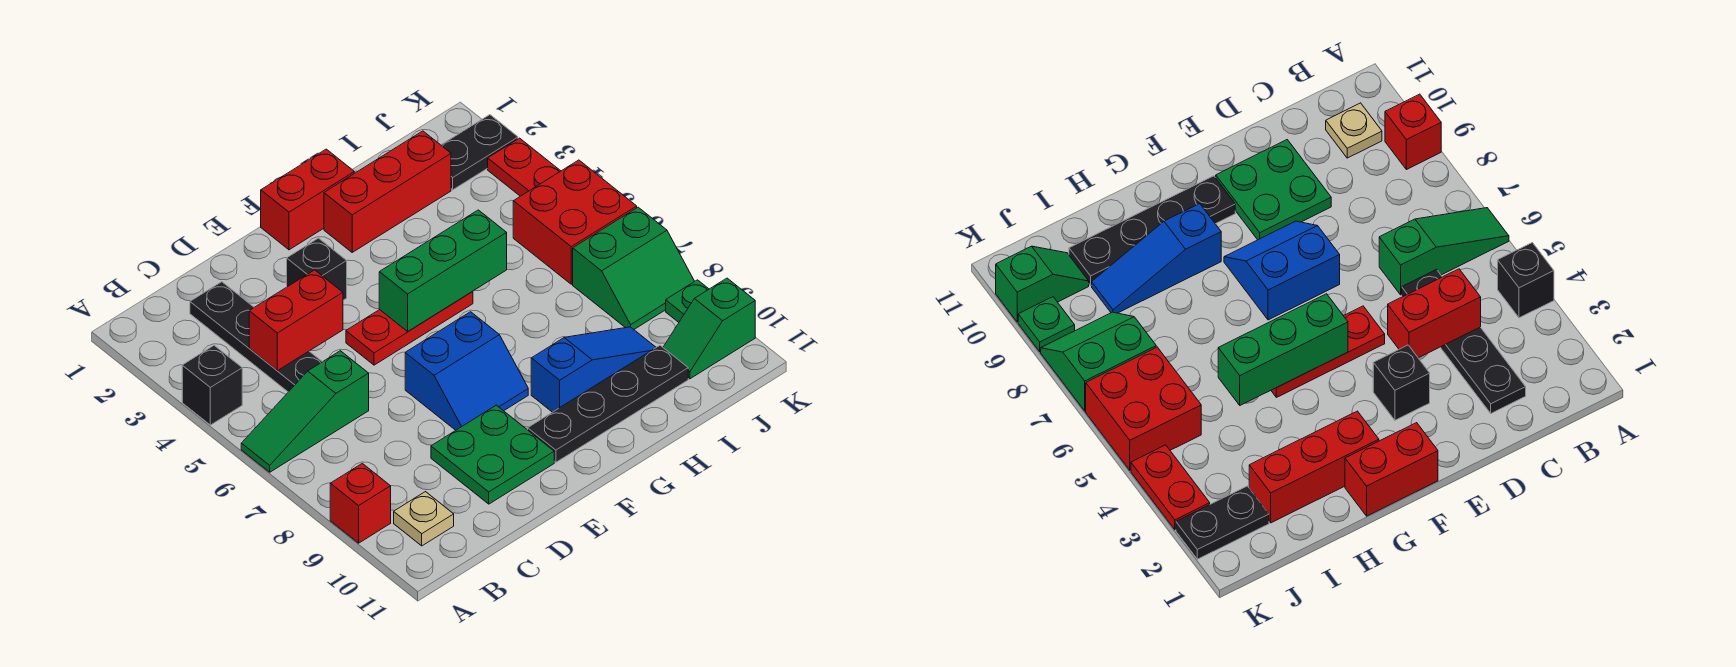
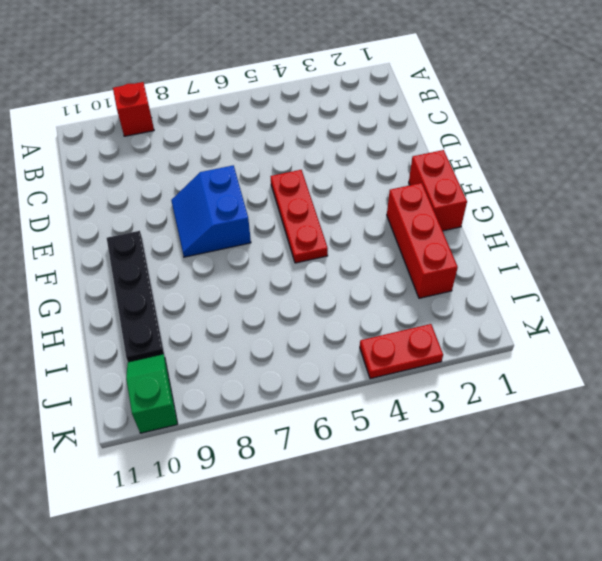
none -> black 1x1 brick [182,346,242,425]
none -> green 1x3 slope [241,351,369,472]
none -> tan 1x1 plate [394,492,454,546]

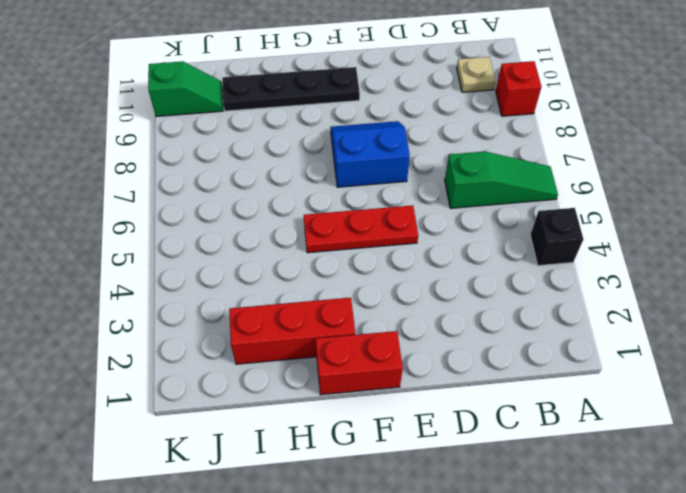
none -> black 1x4 plate [190,282,322,392]
none -> green 2x2 plate [431,405,554,504]
none -> black 1x1 brick [287,238,347,300]

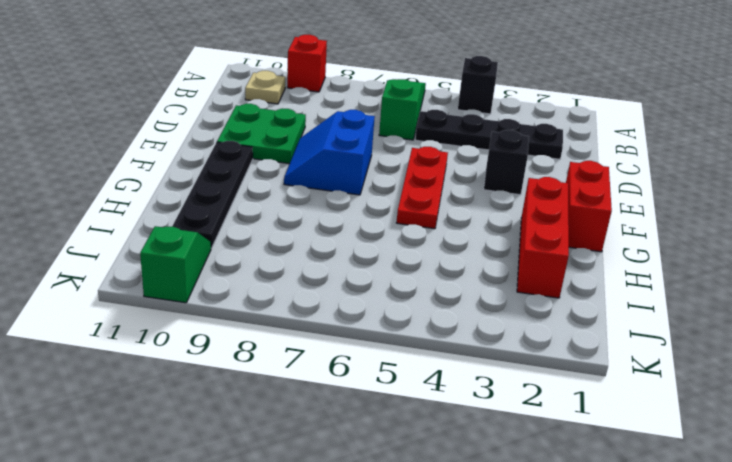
none -> blue 1x3 slope [531,327,656,412]
none -> black 1x2 plate [441,115,518,190]
none -> red 2x2 brick [513,160,637,284]

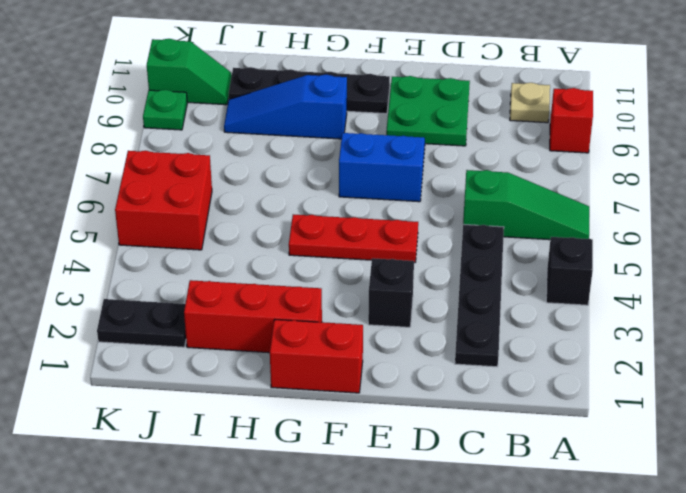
none -> green 2x2 slope [573,207,695,329]
none -> red 1x2 plate [488,138,560,196]
none -> red 1x2 brick [249,270,343,371]

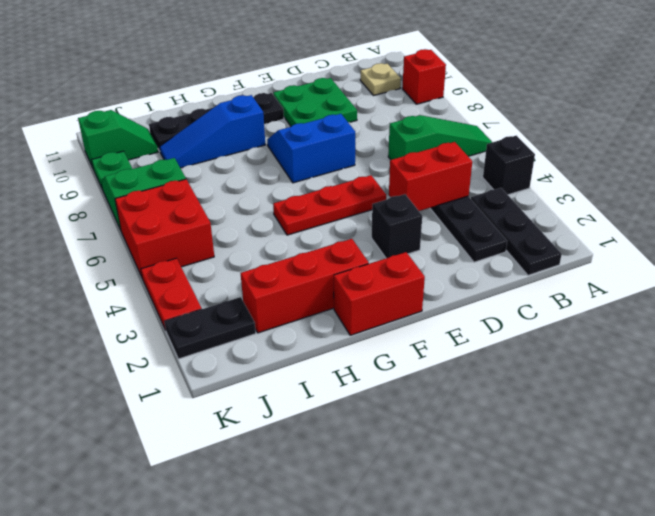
black 1x3 plate [471,188,562,275] -> none
none -> green 1x3 brick [379,210,507,331]

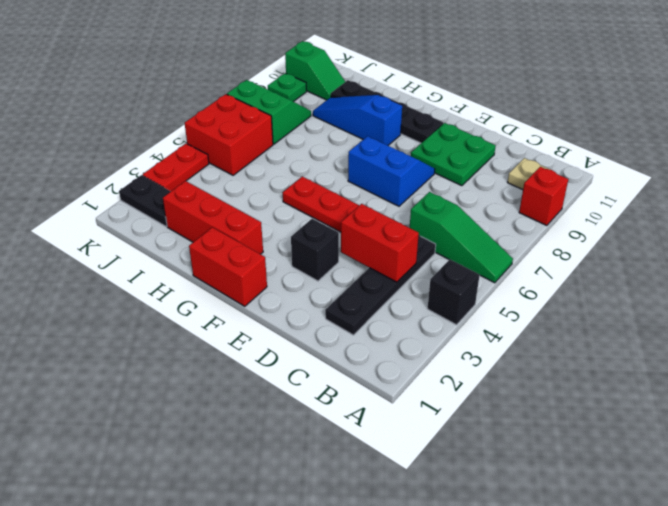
none -> green 1x3 brick [379,210,507,331]

